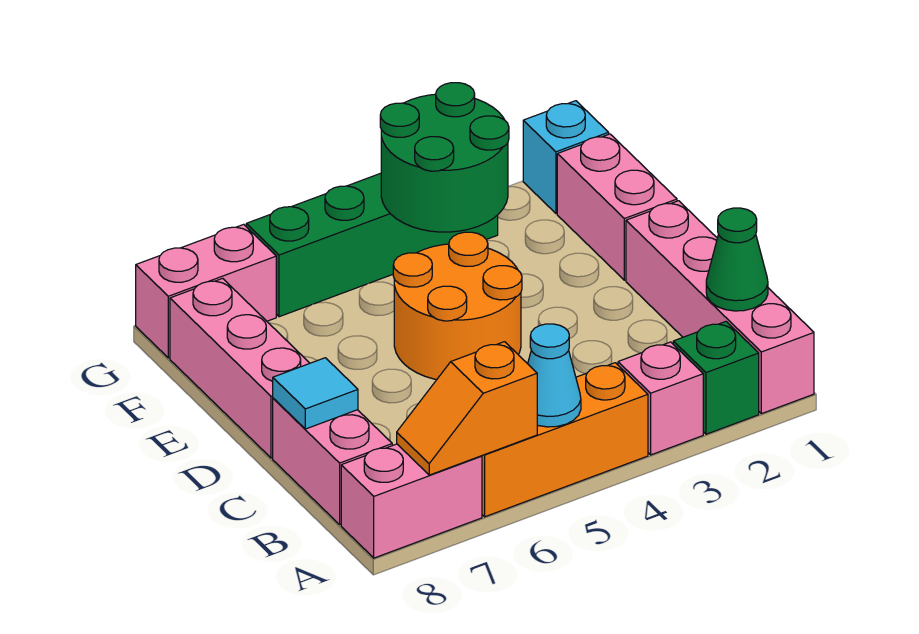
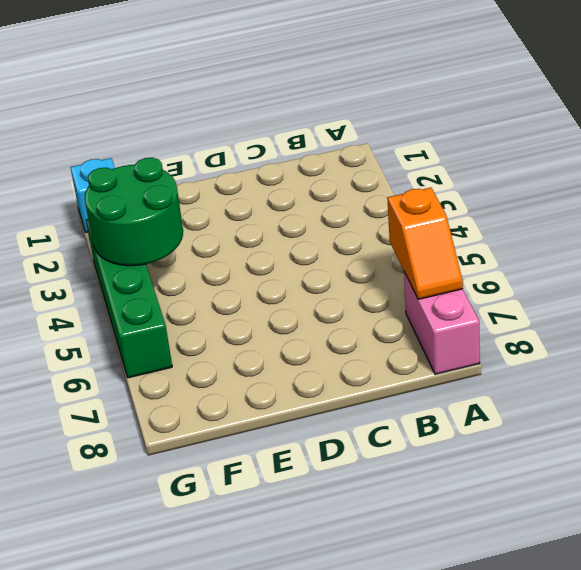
none -> pink 1x4 brick [626,201,814,414]
none -> green 1x1 brick [673,322,759,434]
none -> pink 1x1 brick [618,342,703,455]

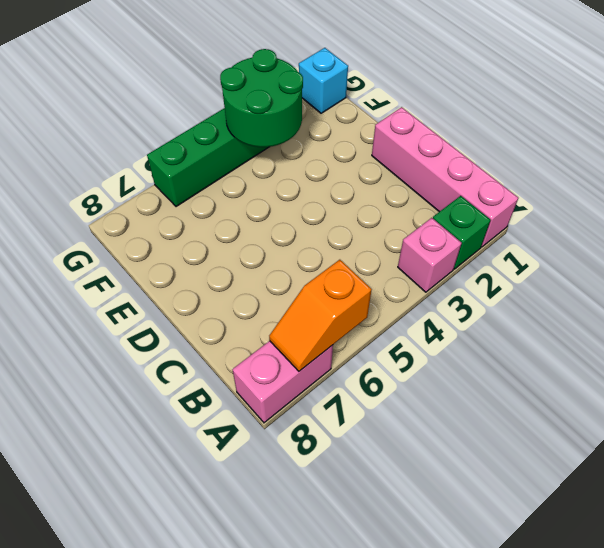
none -> orange 1x3 brick [482,363,648,517]
none -> pink 1x2 brick [273,398,392,525]
none -> orange 2x2 round brick [393,232,522,380]

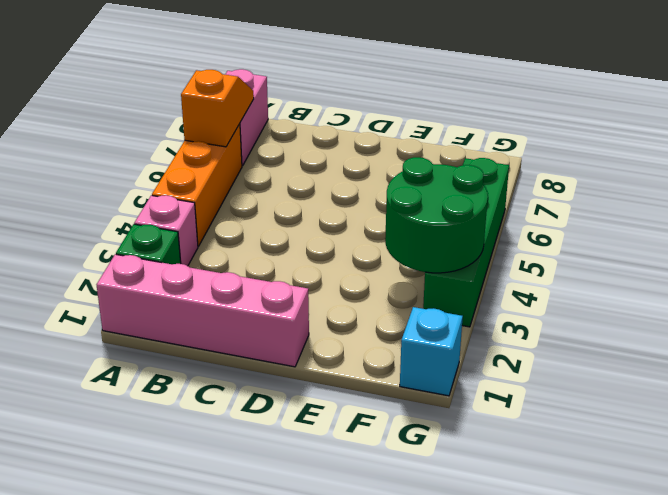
none -> pink 1x2 brick [273,398,392,525]
none -> orange 2x2 round brick [393,232,522,380]
none -> pink 1x3 brick [170,279,310,458]

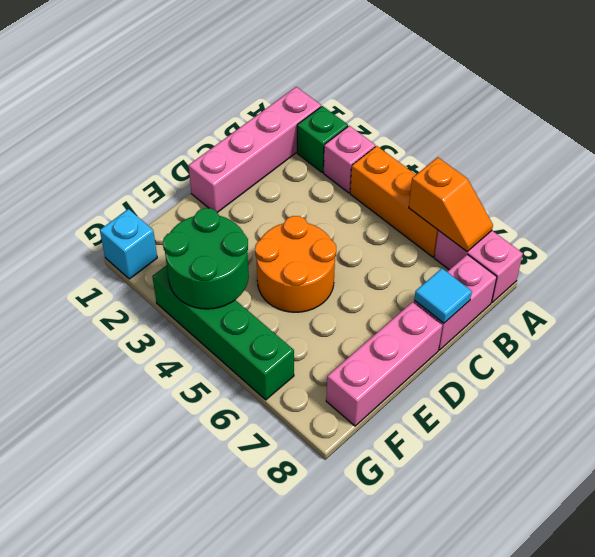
none -> pink 1x2 brick [557,134,677,280]
none -> pink 1x2 brick [136,224,276,358]
none -> cyan 1x1 cone [528,324,581,427]

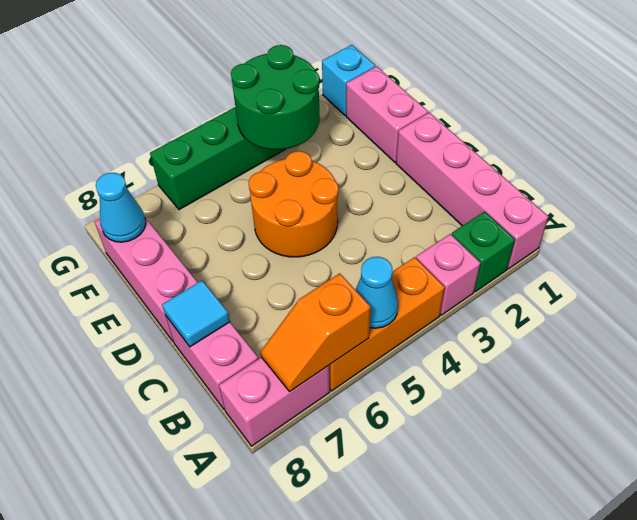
cyan 1x1 cone [96,173,146,242] -> none
none -> pink 1x2 brick [136,224,276,358]
none -> green 1x1 cone [706,208,768,311]

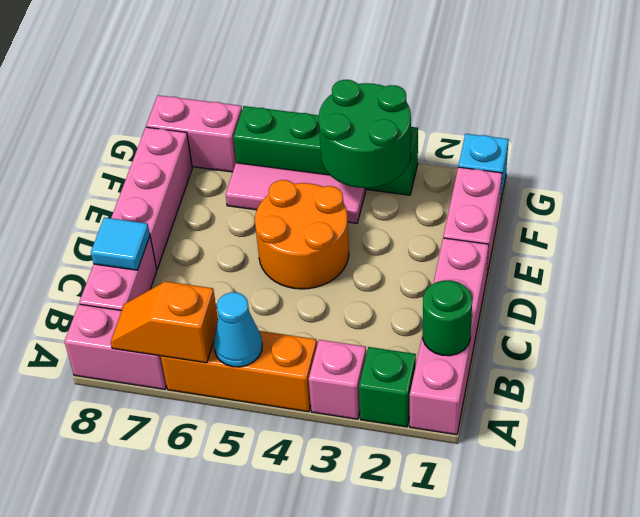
green 1x1 round brick [423,280,472,356] -> green 1x1 cone [706,208,768,311]
pink 1x3 tile [226,163,366,223] -> none

